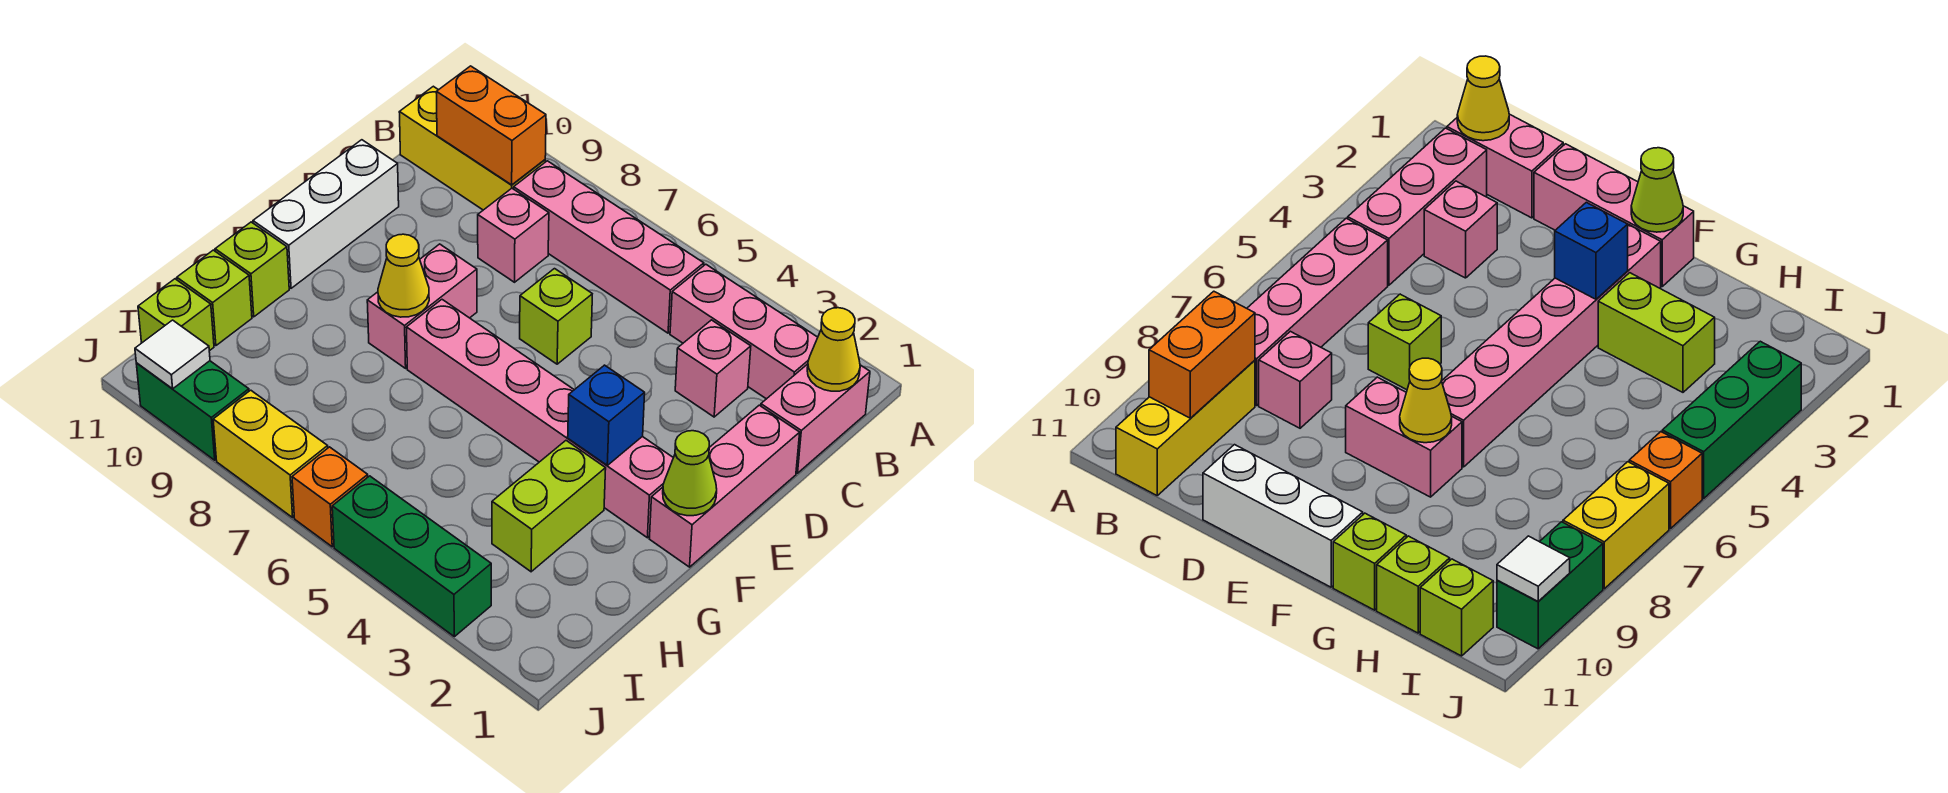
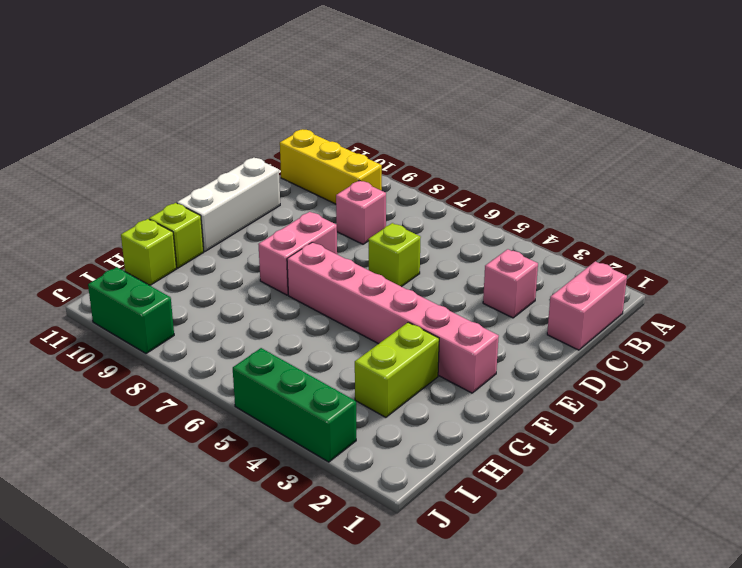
none -> pink 1x3 brick [670,264,818,399]
none -> pink 1x4 brick [514,161,704,333]
none -> pink 1x3 brick [650,405,800,567]

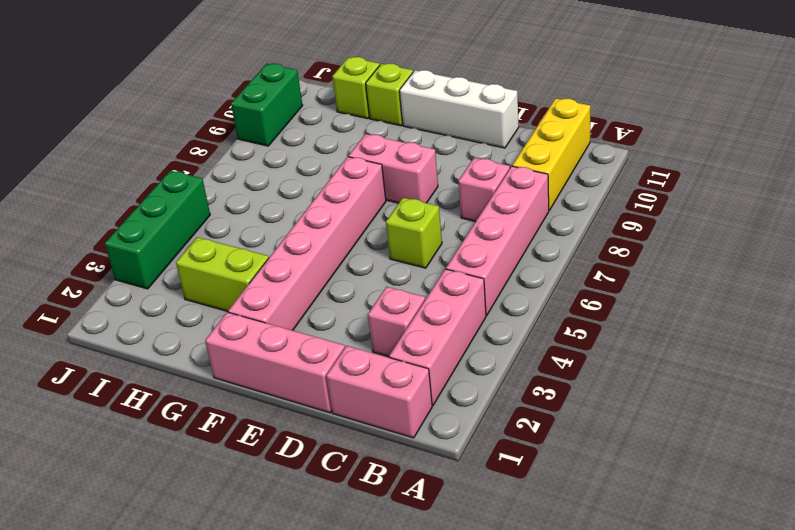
none -> lime 1x1 brick [138,279,214,351]
none -> orange 1x1 brick [292,447,368,547]
none -> yellow 1x2 brick [213,390,328,517]

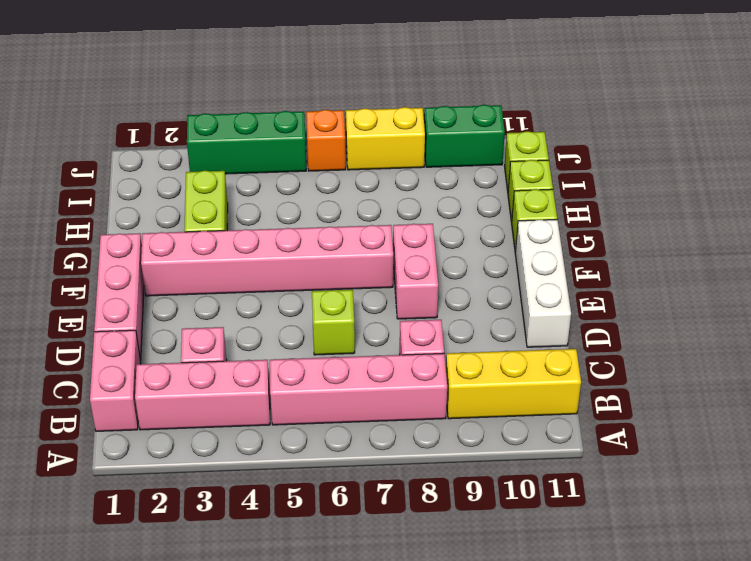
none -> yellow 1x1 cone [807,308,860,391]
none -> orange 1x2 brick [436,66,546,185]
none -> lime 1x1 cone [663,431,717,516]

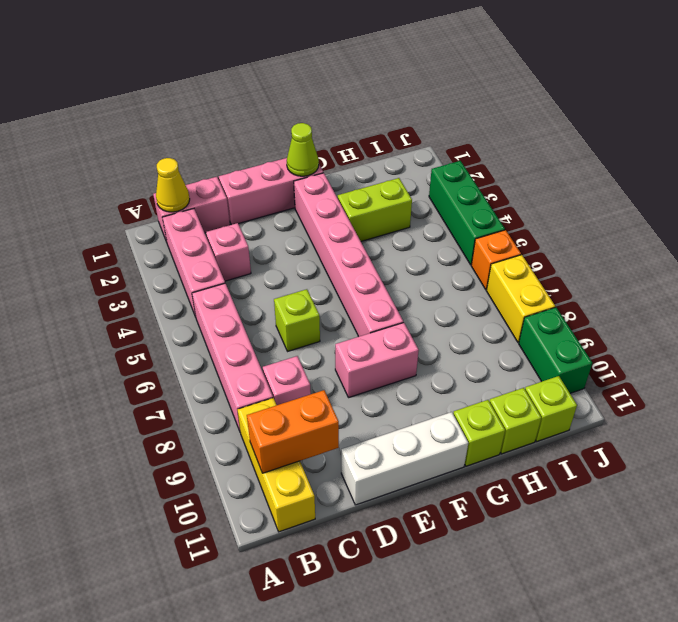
orange 1x2 brick [247,390,339,473] -> orange 1x2 brick turned to [436,66,546,185]
none -> blue 1x1 brick [568,365,645,465]
none -> yellow 1x1 cone [378,234,429,317]
none -> white 1x1 tile [135,320,210,389]

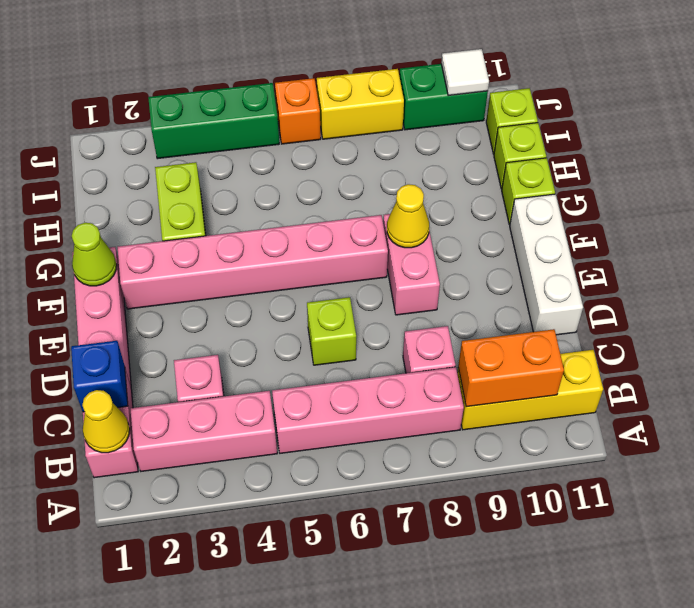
blue 1x1 brick [71,341,128,412] -> blue 1x1 brick moved to [568,365,645,465]

